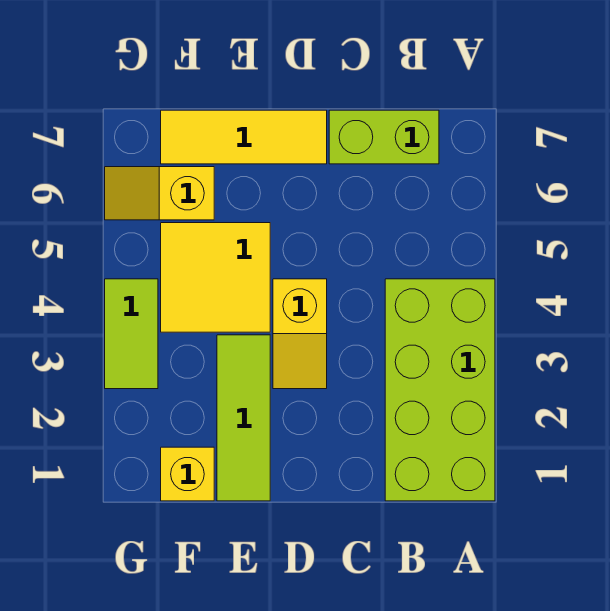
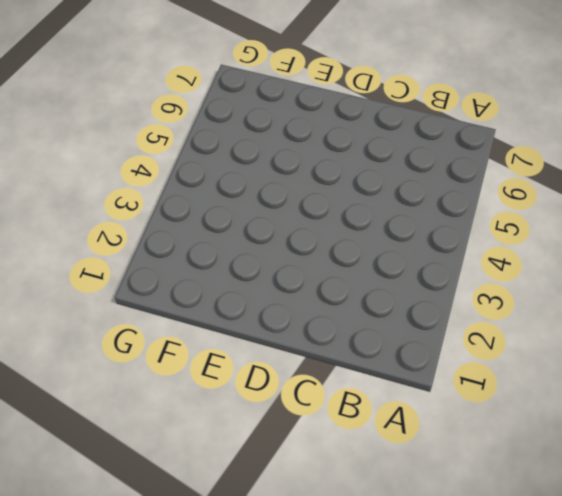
none -> lime 2x4 brick [385,279,495,501]
none -> lime 1x2 brick [329,110,439,164]

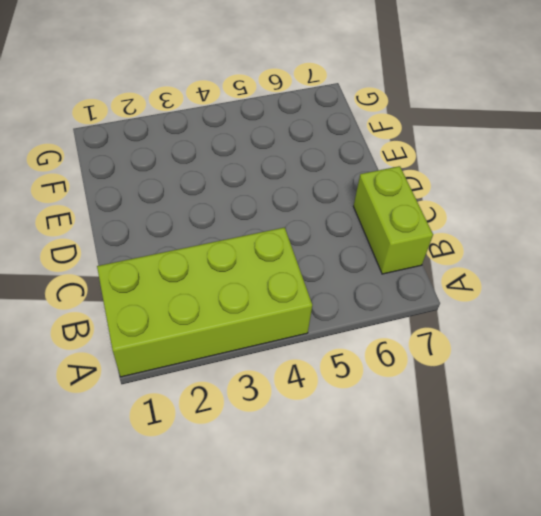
none -> yellow 1x2 slope [273,279,327,389]
none -> yellow 1x3 tile [161,110,327,164]

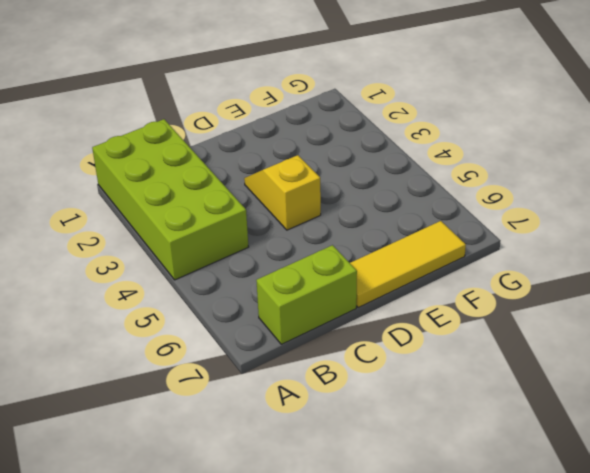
none -> lime 1x3 tile [217,335,270,501]
none -> yellow 2x2 tile [161,223,270,332]

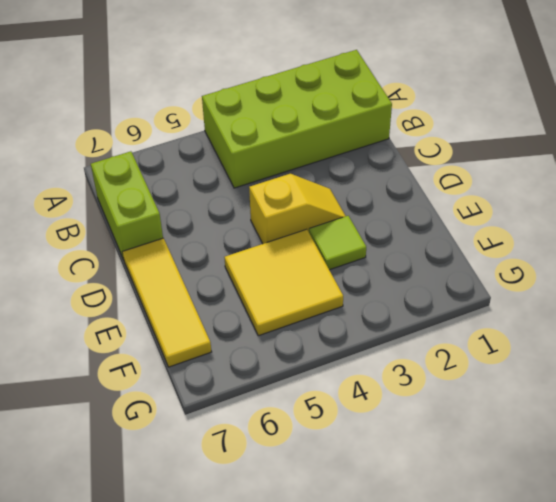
lime 1x1 tile [309,216,366,270] -> lime 1x3 tile [217,335,270,501]
none -> yellow 1x1 brick [161,447,214,501]
none -> yellow 1x2 slope [105,167,214,220]

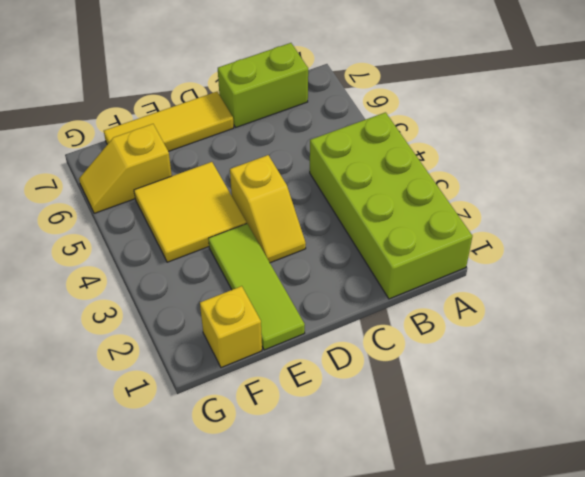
none -> lime 1x2 tile [105,279,158,389]

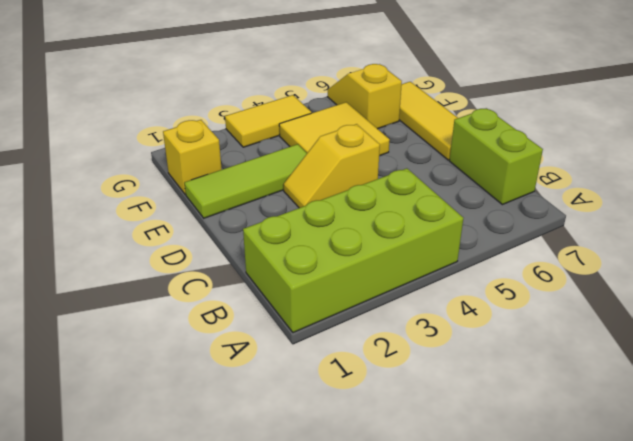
yellow 1x2 tile [225,95,312,147] -> lime 1x2 tile [105,279,158,389]

